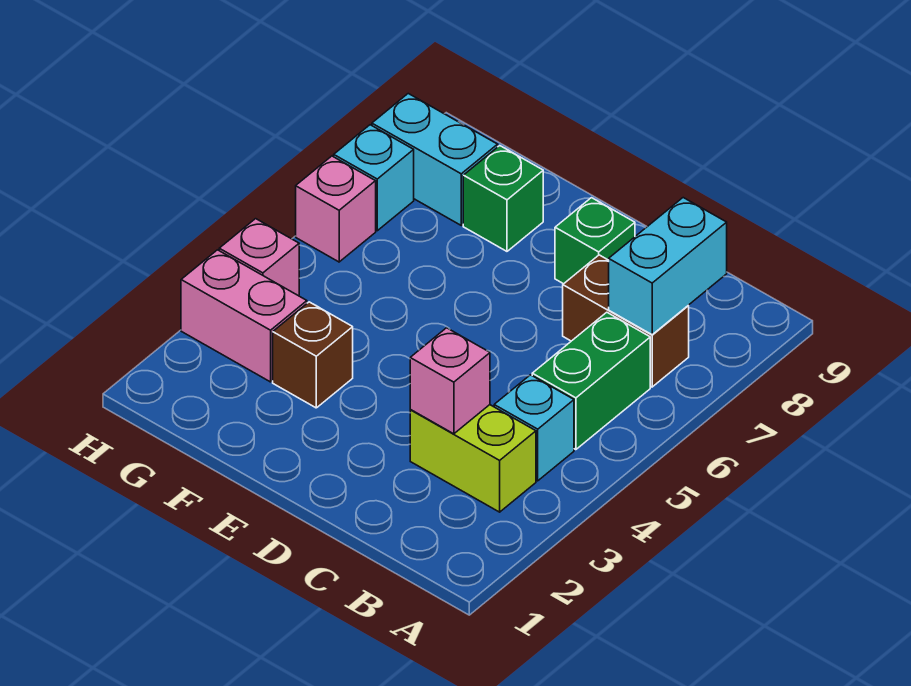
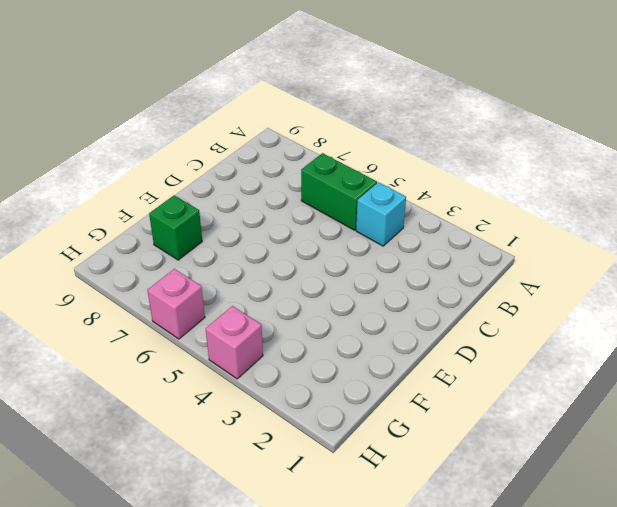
none -> lime 1x2 brick [410,405,536,512]
none -> brown 1x2 brick [563,255,689,387]
none -> green 1x1 brick [555,198,635,284]

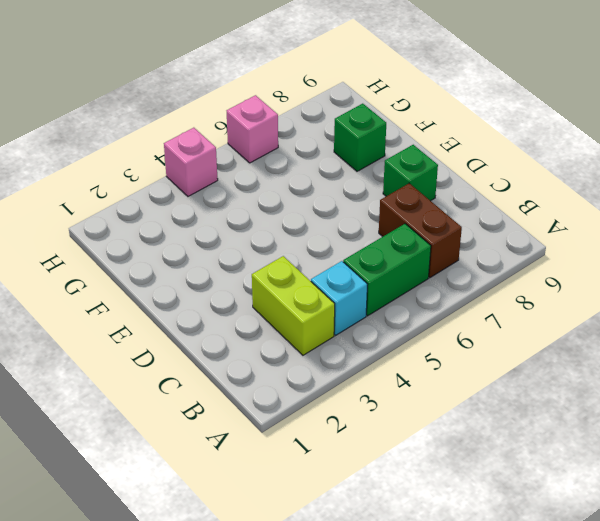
none -> brown 1x1 brick [273,302,353,408]
none -> pink 1x2 brick [181,250,307,382]
none -> cyan 1x2 brick [372,94,498,225]

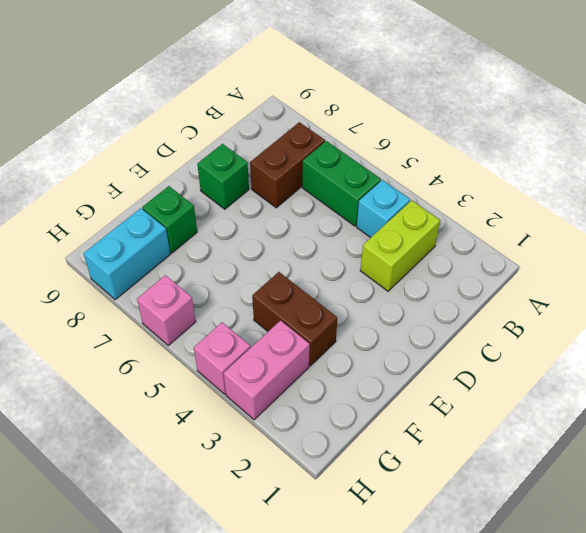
brown 1x2 brick [252,272,337,366] -> brown 1x1 brick [273,302,353,408]
none -> cyan 1x1 brick [334,125,414,231]
none -> cyan 1x2 brick [609,198,727,335]
none -> pink 1x1 brick [410,328,490,434]

